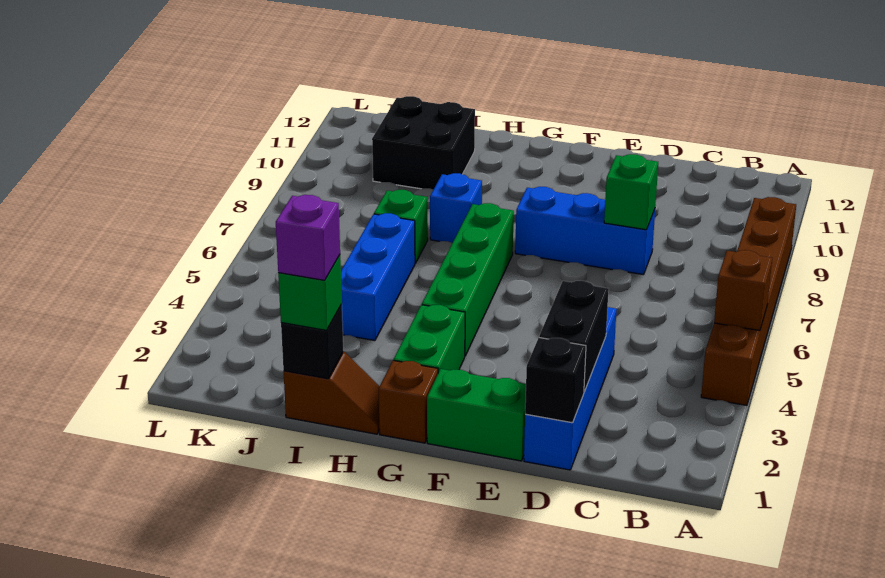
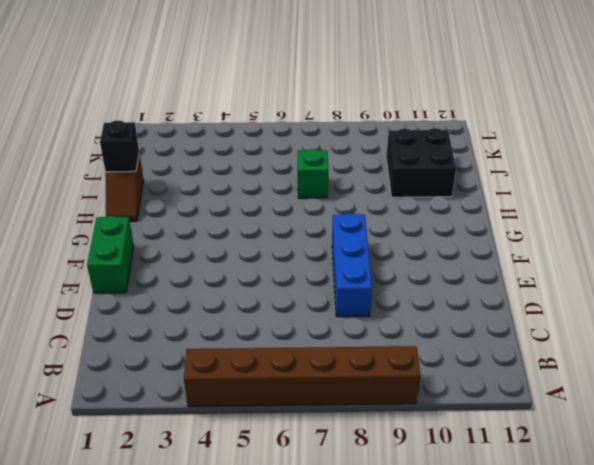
none -> blue 1x4 brick [524,307,617,470]
none -> brown 1x1 brick [379,360,438,443]
none -> green 1x2 brick [394,305,465,373]

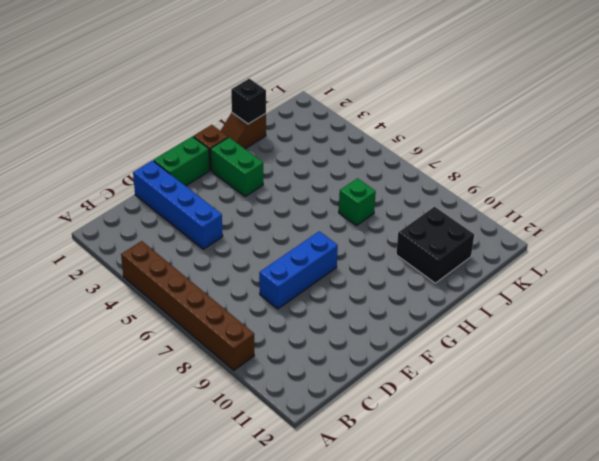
none -> green 1x4 brick [422,203,514,356]
none -> blue 1x1 brick [430,173,482,243]
none -> blue 1x3 brick [341,213,415,340]

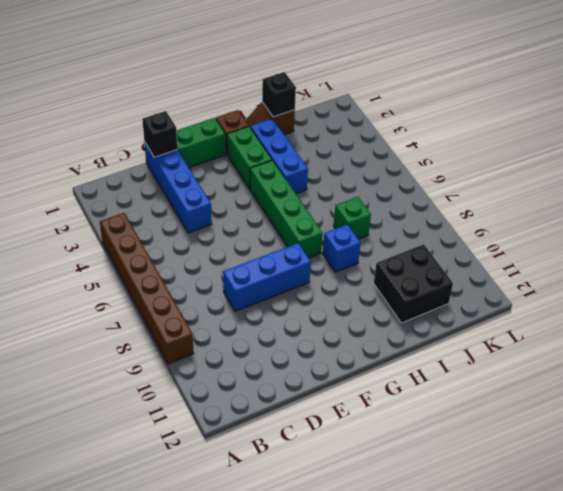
blue 1x3 brick [251,119,308,194] -> blue 1x3 brick moved to [341,213,415,340]
none -> brown 1x1 brick [714,250,772,331]
none -> black 1x2 brick [539,281,609,392]
none -> green 1x1 brick [604,154,658,230]

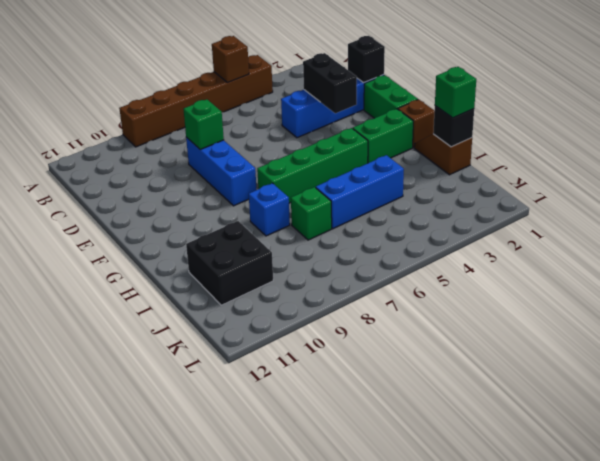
black 1x2 brick [303,53,357,113] -> black 1x2 brick turned to [539,281,609,392]
none -> purple 1x1 brick [276,195,340,280]

